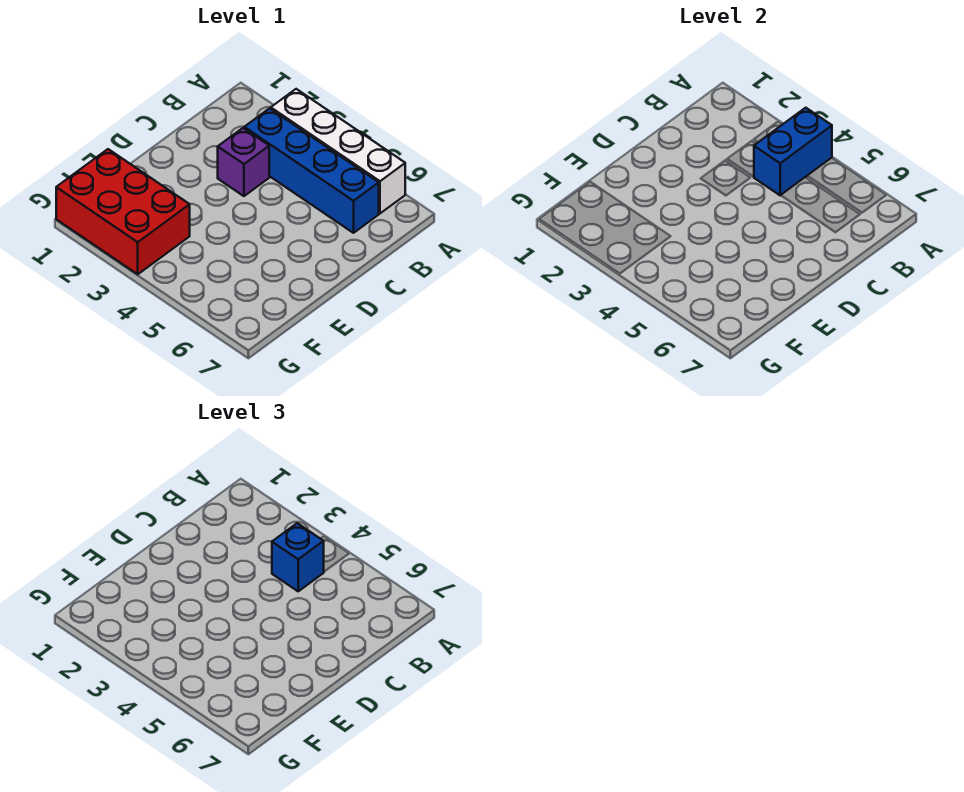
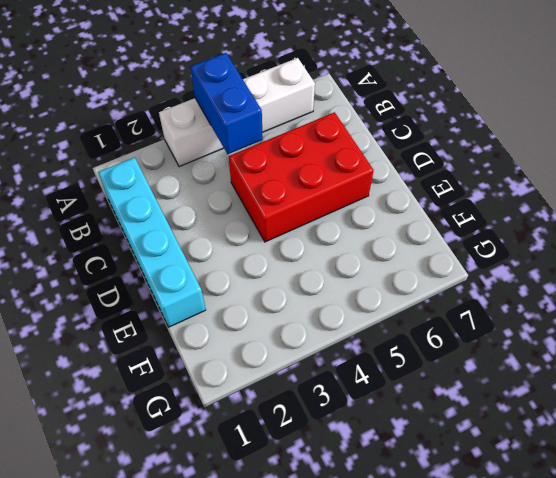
cyan 1x4 brick [98,157,206,327] -> none
red 2x3 brick [229,112,374,242] -> red 2x3 brick moved to [56,149,190,274]
none -> blue 1x4 brick [244,108,379,233]
none -> purple 1x1 brick [218,128,269,196]

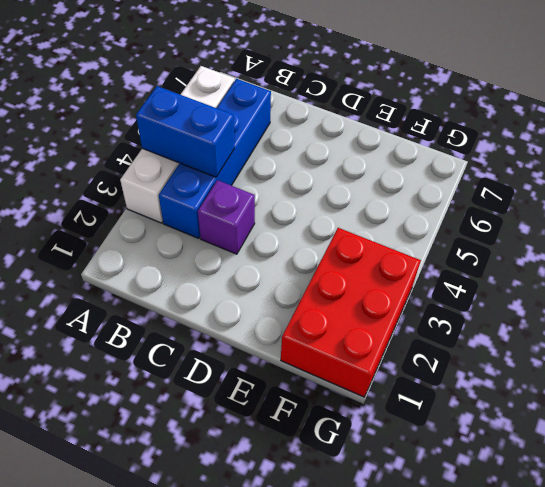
none -> blue 1x1 brick [272,523,324,591]

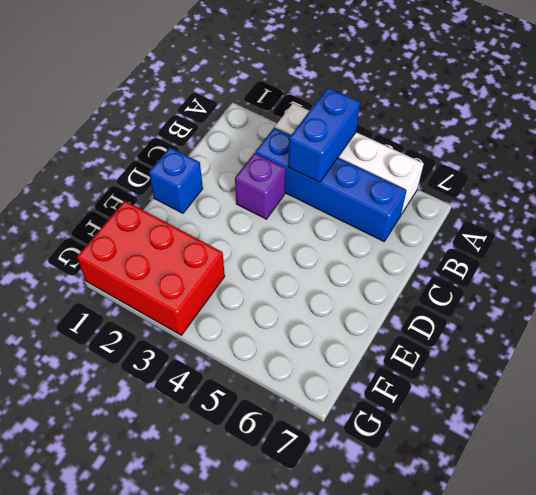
blue 1x1 brick [149,147,203,213] -> blue 1x1 brick moved to [272,523,324,591]

